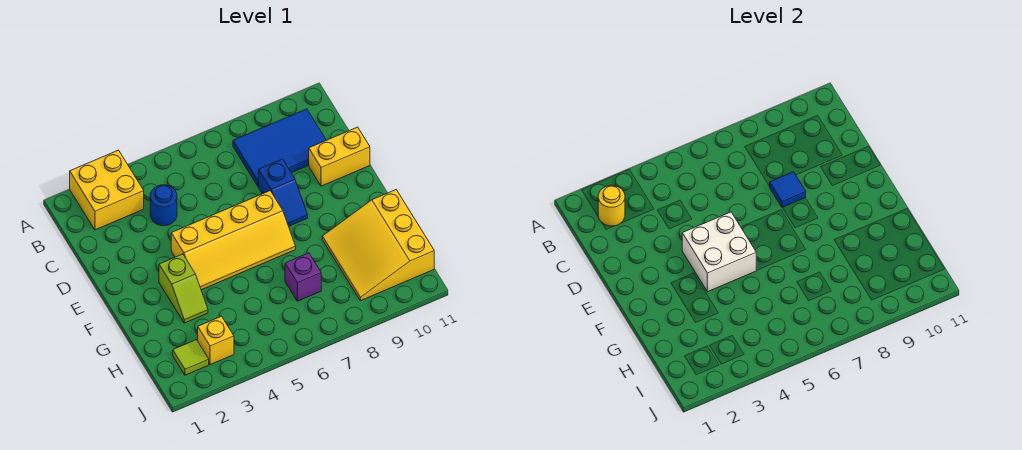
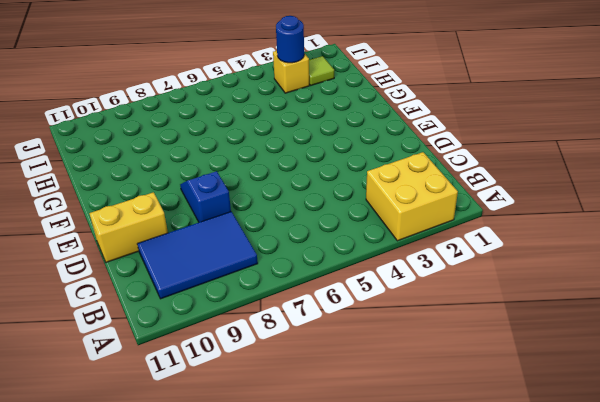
blue 1x1 round brick [276,16,304,63] -> blue 1x1 round brick moved to [150,185,177,226]
none -> yellow 2x4 slope [171,191,296,290]
none -> lime 1x2 slope [159,254,208,323]
none -> yellow 3x3 slope [322,190,434,301]

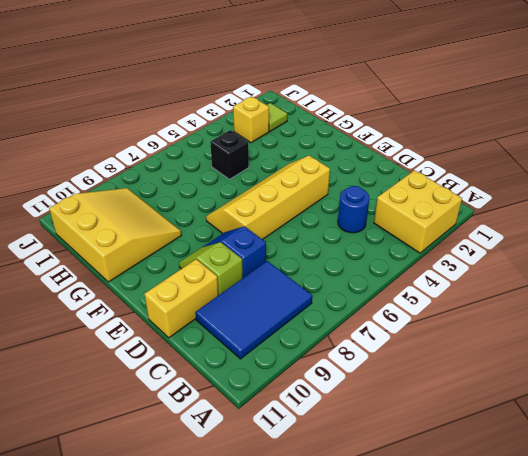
lime 1x2 slope [179,242,243,295] -> lime 1x2 slope moved to [159,254,208,323]
black 1x1 brick [210,130,249,179] -> none
none -> purple 1x1 brick [285,253,321,301]
none -> yellow 1x1 round brick [598,185,625,226]
none -> blue 1x1 tile [770,172,806,207]

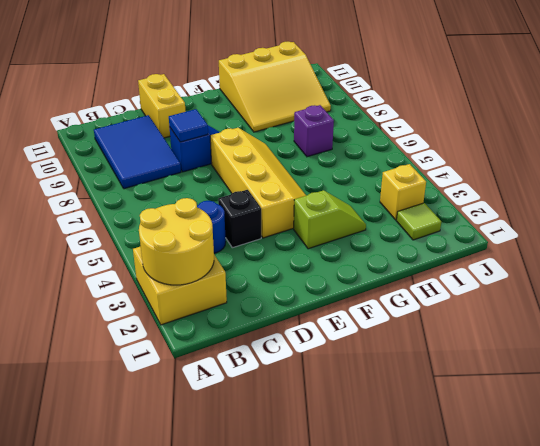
yellow 2x2 round brick [139,198,214,285] -> yellow 1x1 round brick [598,185,625,226]
black 1x1 brick [218,190,261,248] -> none
none -> white 2x2 brick [682,212,756,292]

